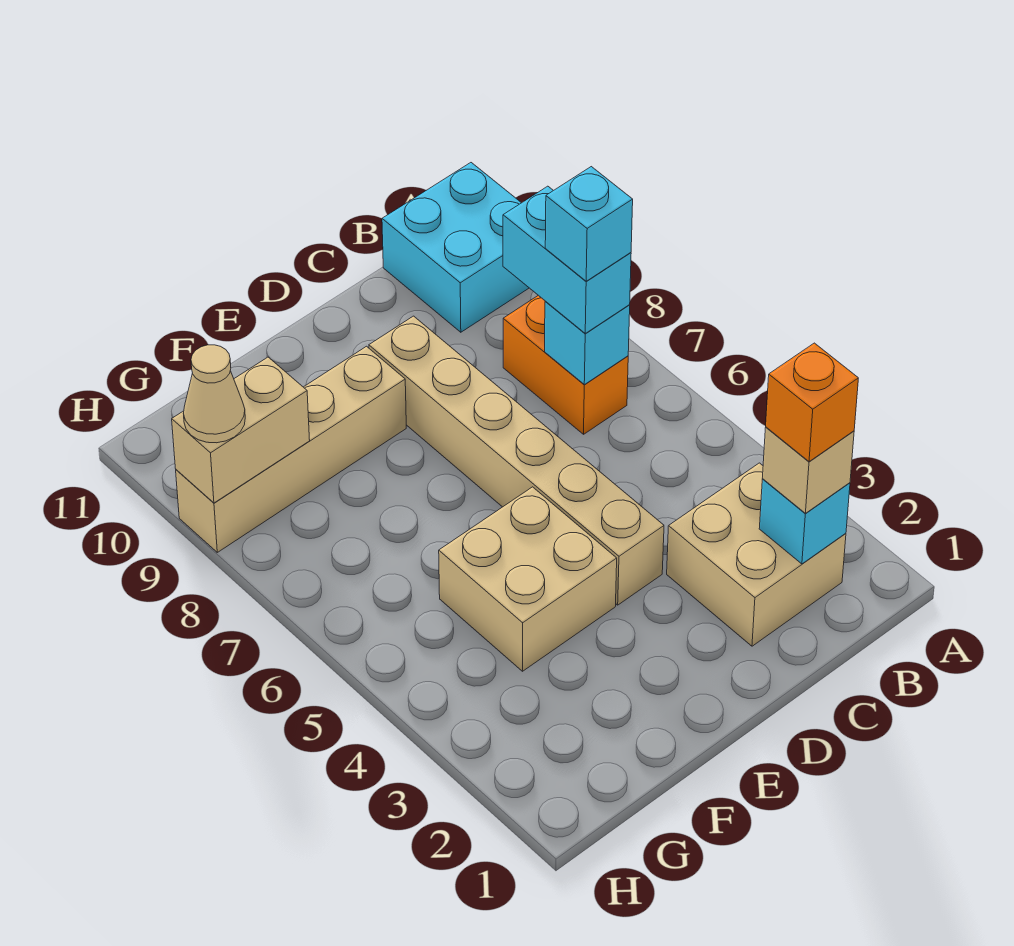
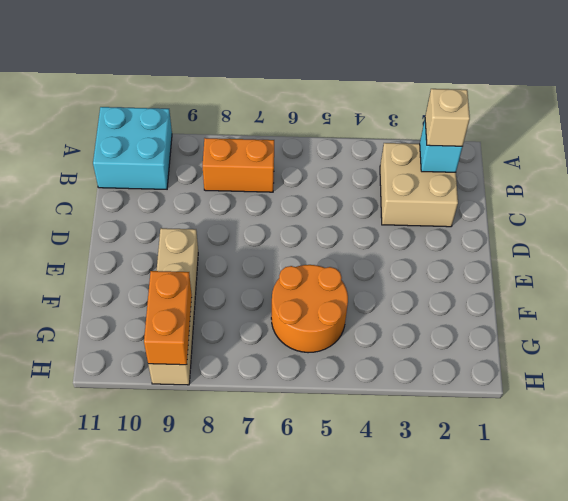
orange 2x2 round brick [271,265,348,353] -> tan 2x2 brick [439,487,617,671]
orange 1x2 brick [144,271,192,365] -> tan 1x2 brick [172,357,310,503]
none -> tan 1x6 brick [369,316,664,605]
none -> cyan 1x1 brick [545,301,630,385]
none -> cyan 1x2 brick [503,186,631,333]

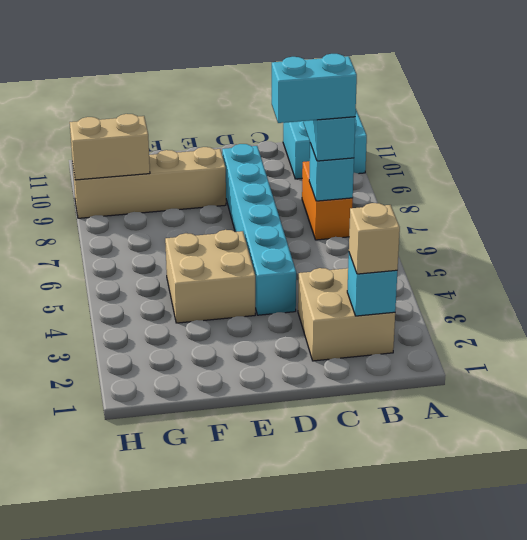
cyan 1x2 brick [272,54,357,123] -> cyan 1x1 brick [545,167,633,281]
cyan 1x6 brick [222,144,296,315] -> tan 1x6 brick [369,316,664,605]
none -> tan 1x1 cone [183,345,245,443]
none -> orange 1x1 brick [766,343,858,462]

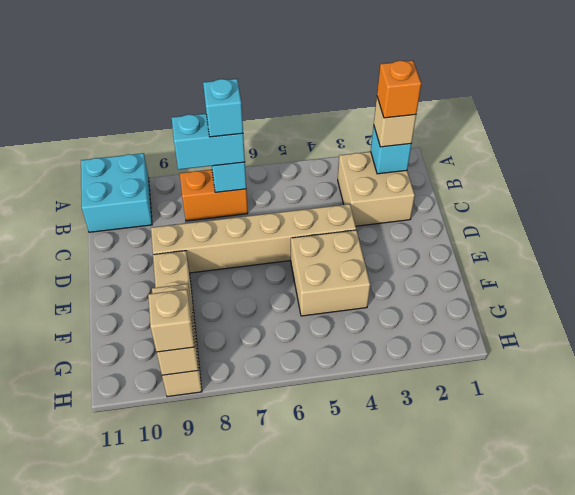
tan 1x1 brick [148,289,194,352] -> tan 1x1 cone [183,345,245,443]

